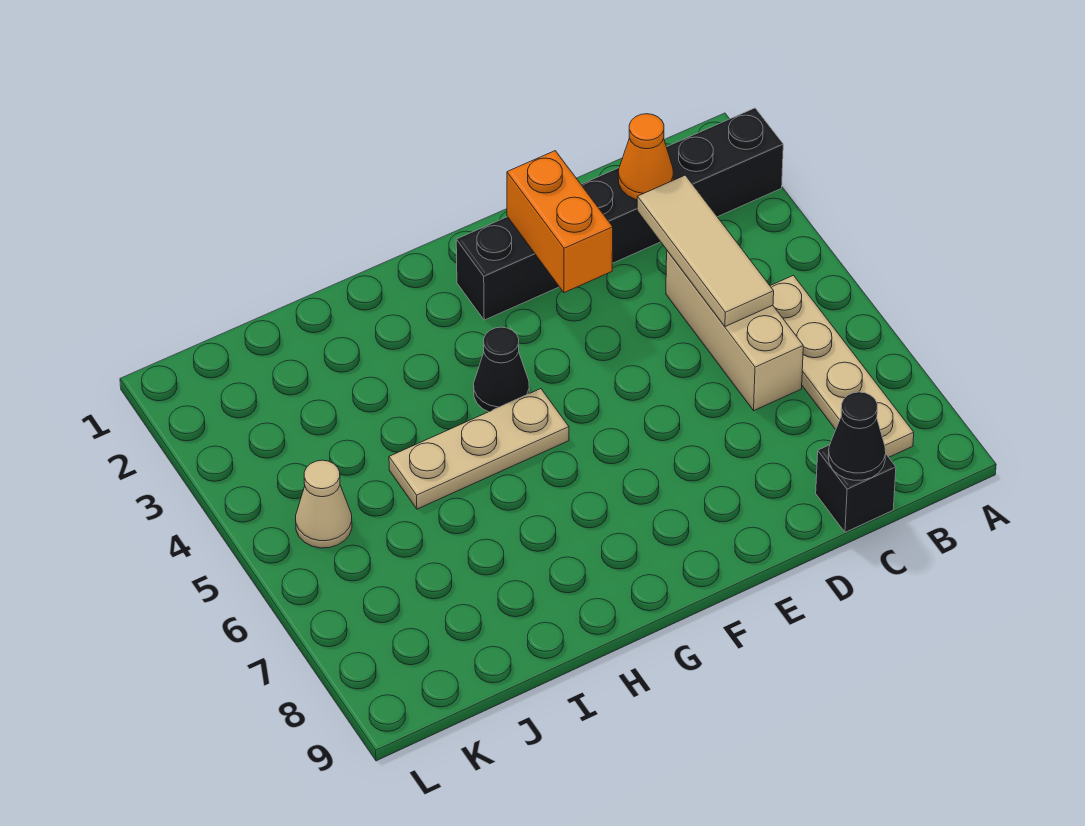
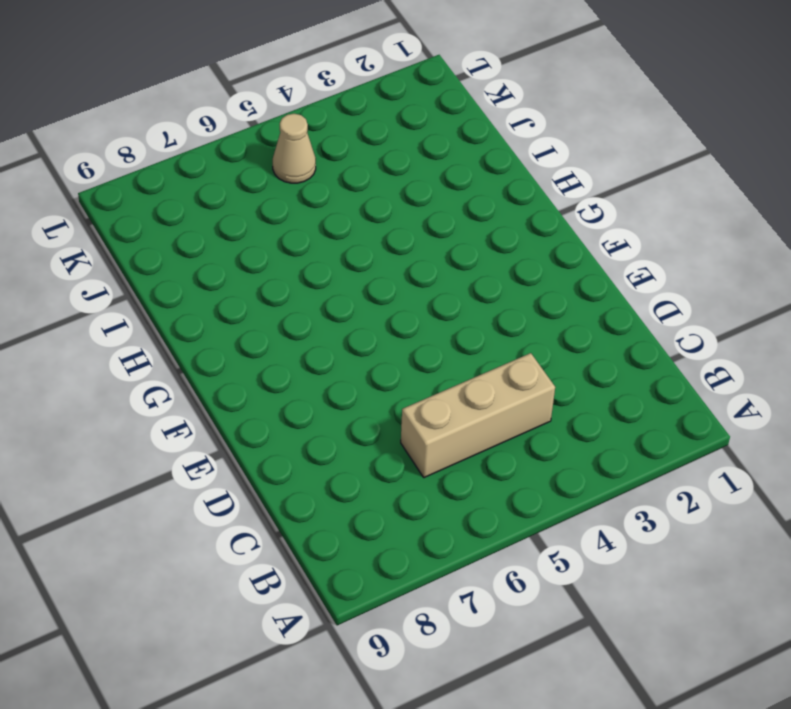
none -> black 1x6 brick [456,108,783,320]
none -> tan 1x4 plate [770,275,914,457]

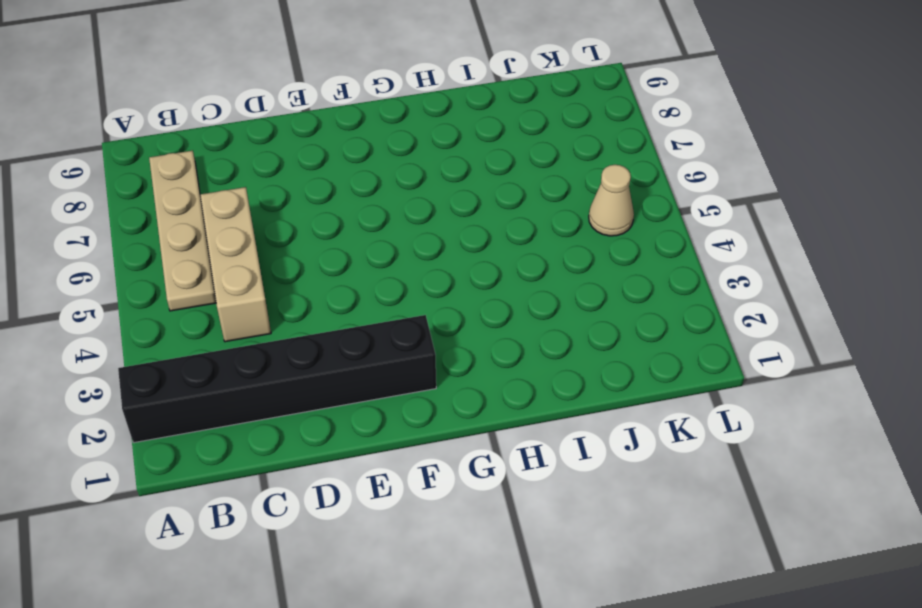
none -> black 1x1 brick [816,445,896,532]
none -> black 1x1 cone [474,327,529,412]

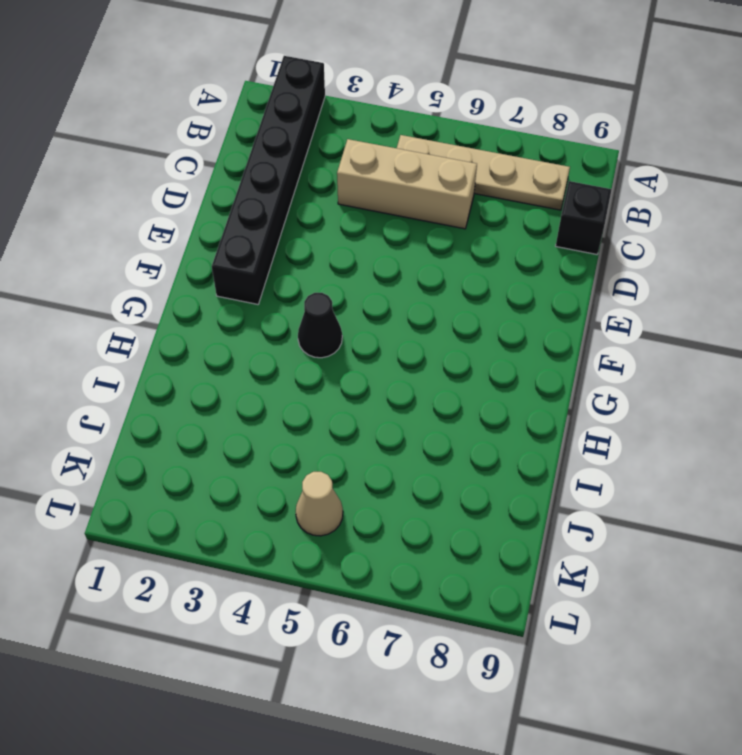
none -> tan 1x3 plate [389,389,569,509]
none -> orange 1x1 cone [618,114,673,200]

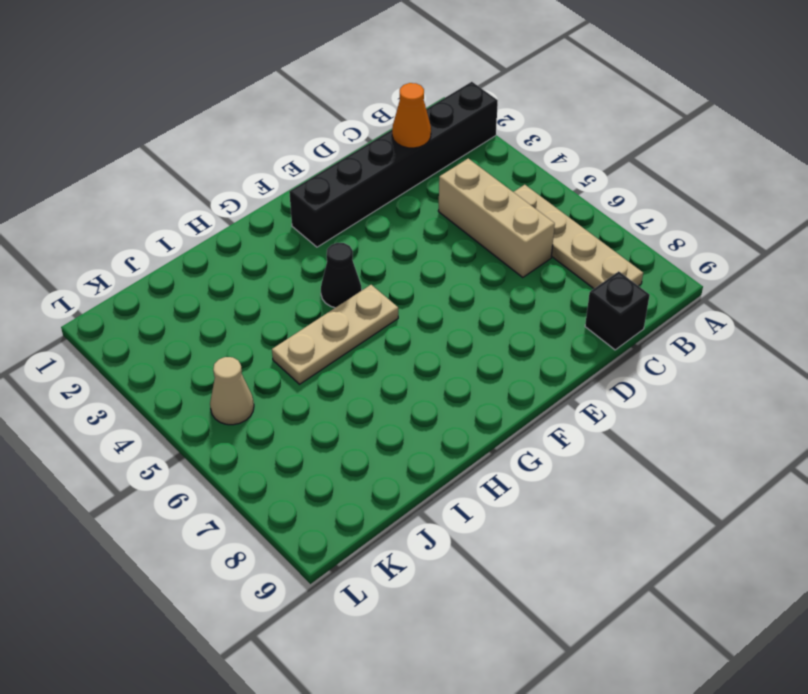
none -> tan 1x3 tile [637,175,774,327]
none -> black 1x1 cone [828,392,886,480]

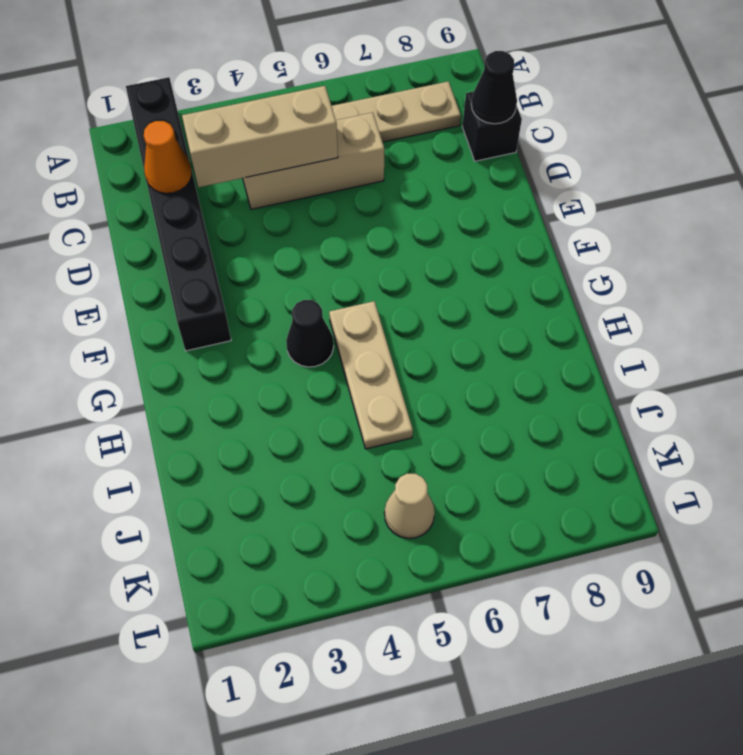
tan 1x3 brick [182,86,338,187] -> tan 1x3 tile [637,175,774,327]
none -> orange 1x2 brick [507,151,613,293]

